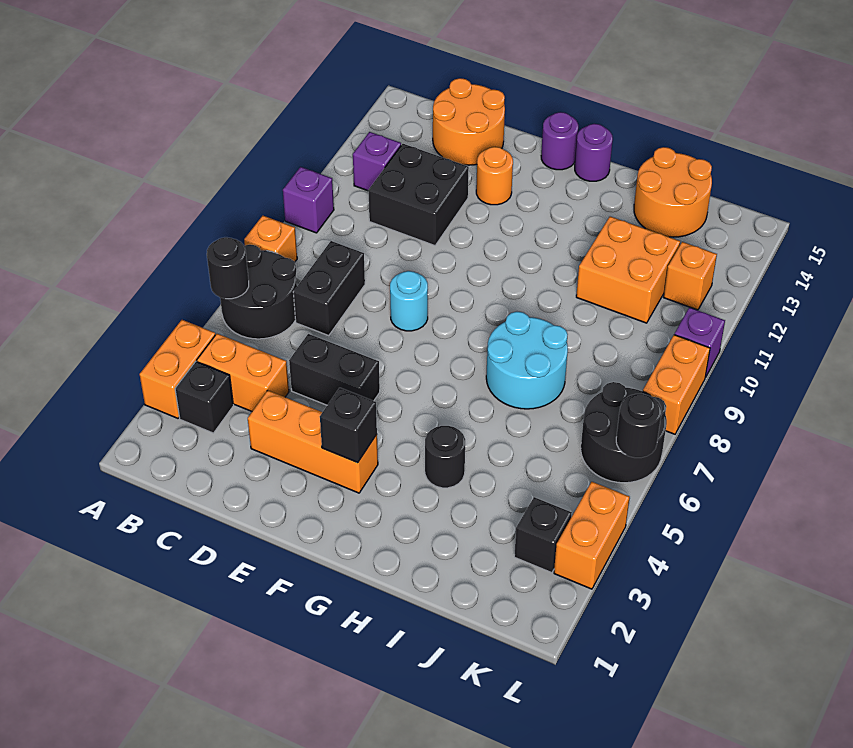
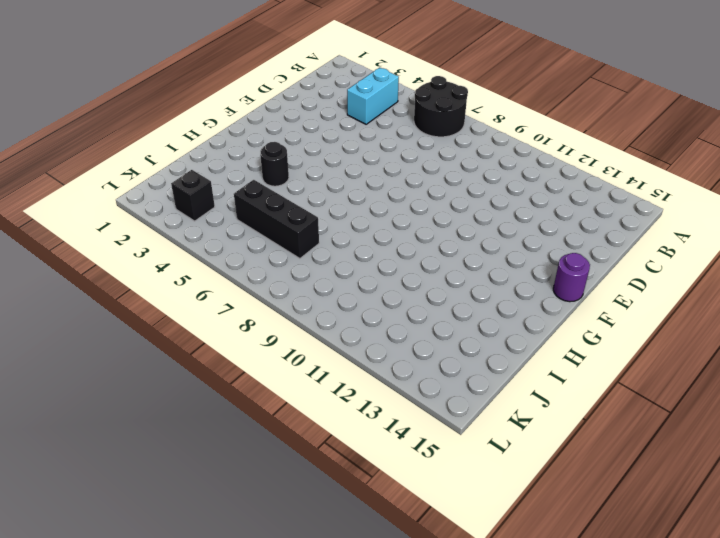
cyan 1x2 brick [347,68,399,124] -> orange 1x2 brick [197,334,289,411]
black 1x3 brick [234,180,319,259] -> none
none -> orange 1x2 brick [140,320,215,418]
none -> orange 1x1 brick [244,216,297,262]
none -> purple 1x1 brick [283,167,334,233]

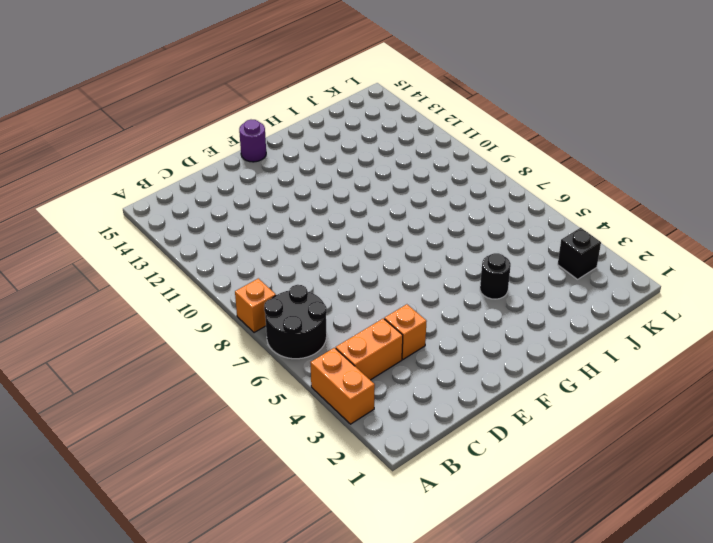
orange 1x1 brick [384,304,427,359] -> orange 1x1 brick moved to [664,242,717,310]
none -> purple 1x1 brick [283,167,334,233]
none -> black 1x1 brick [175,362,233,433]
none -> purple 1x1 brick [353,132,401,191]

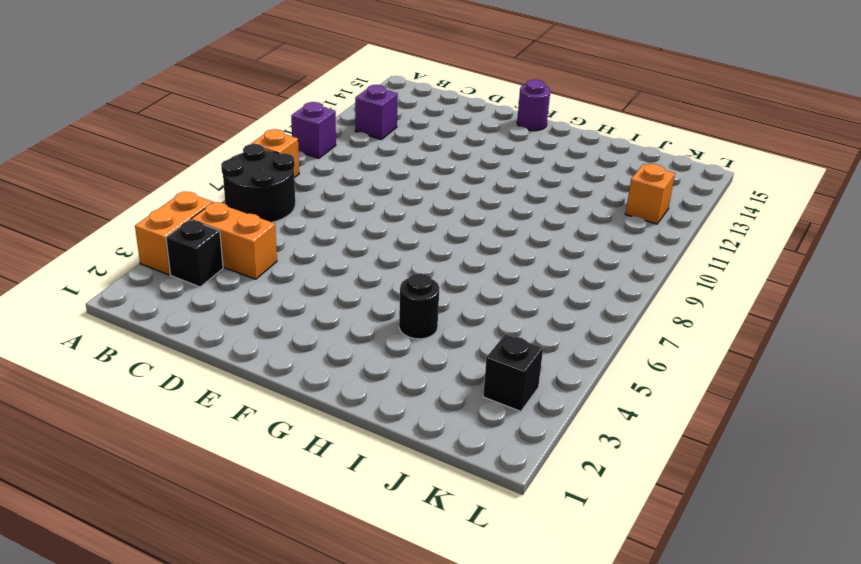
none -> black 1x2 brick [293,241,365,335]
none -> black 2x2 brick [368,144,469,245]
none -> orange 2x2 round brick [433,78,505,165]

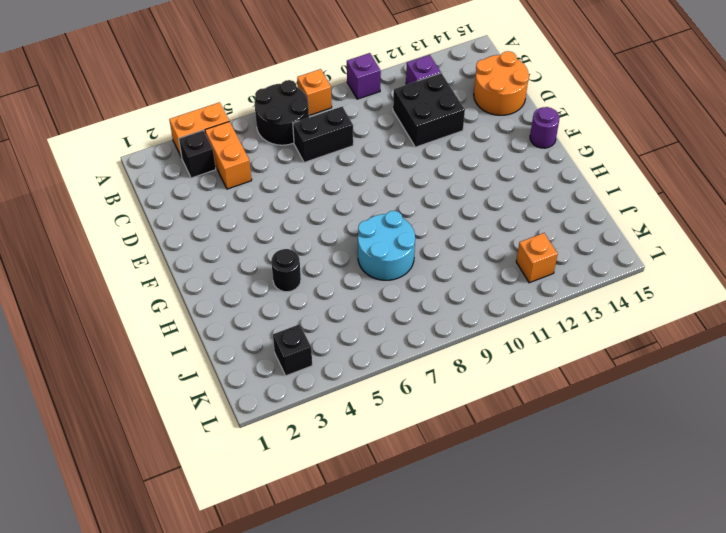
none -> orange 1x3 brick [248,390,378,493]
none -> black 1x2 brick [289,334,380,405]
none -> cyan 1x1 round brick [390,271,428,331]

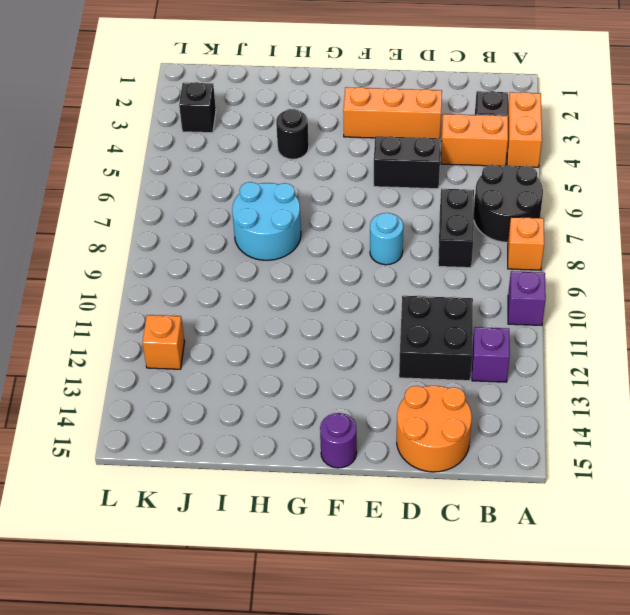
none -> orange 1x1 round brick [476,147,513,205]
none -> purple 1x1 round brick [575,124,613,181]
none -> orange 2x2 brick [576,217,680,323]

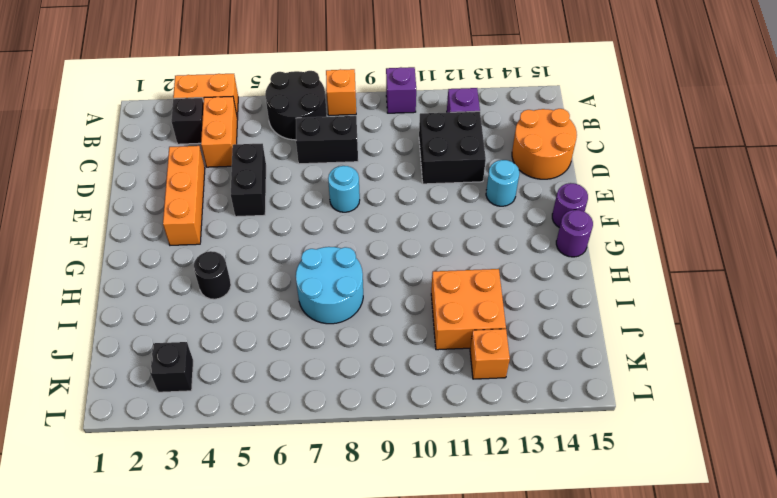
cyan 1x1 round brick [486,160,519,206] -> orange 1x1 round brick [476,147,513,205]
none -> orange 2x2 round brick [634,147,712,237]
none -> black 2x2 round brick [581,382,667,483]
none -> orange 1x2 brick [554,482,630,589]

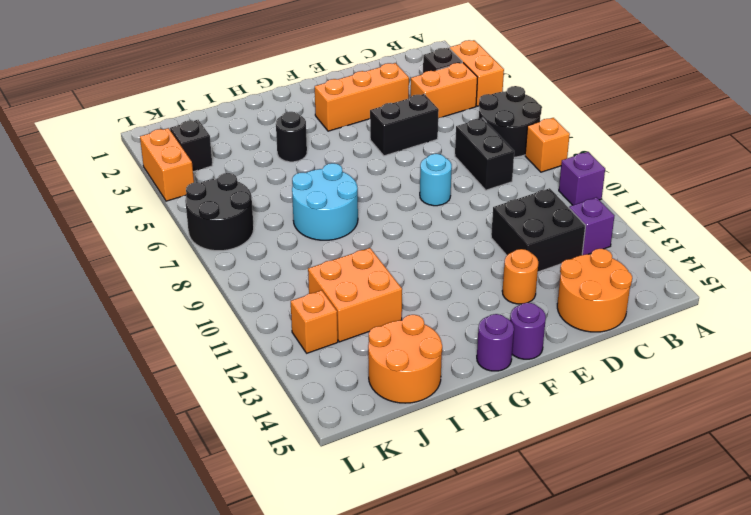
none -> orange 1x2 brick [643,335,710,434]
none -> purple 1x1 brick [674,307,725,377]
none -> black 1x1 round brick [207,237,249,299]

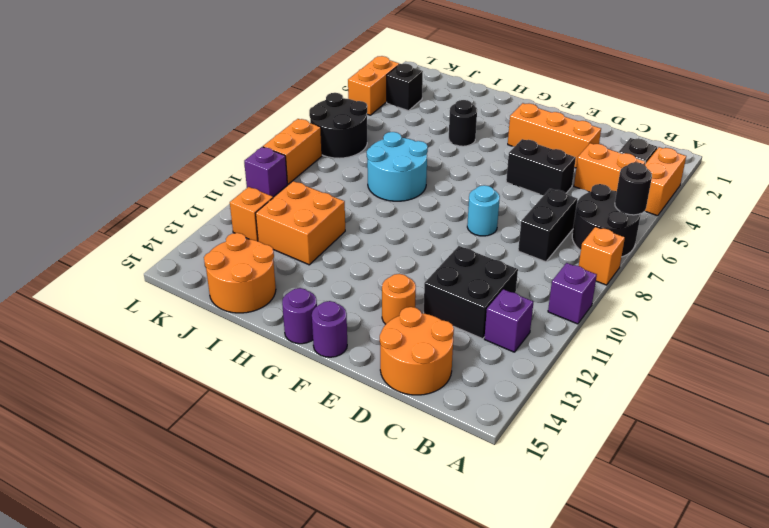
none -> black 1x1 brick [320,388,377,463]
none -> black 1x1 round brick [616,394,662,458]

